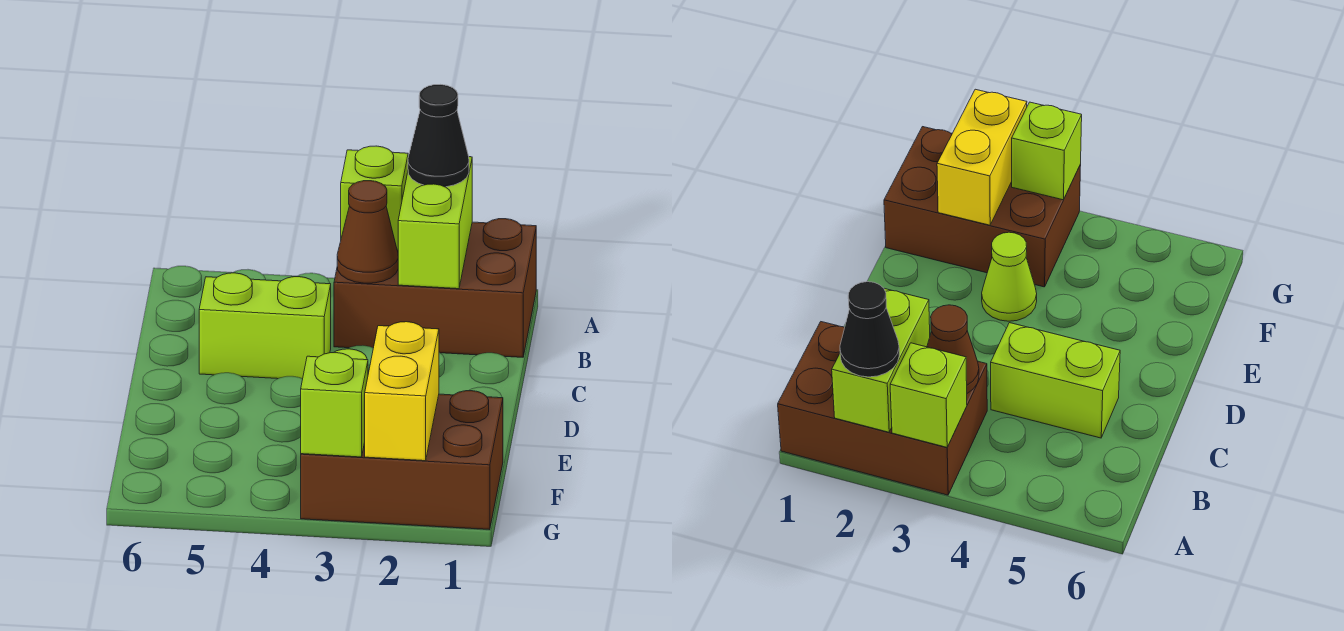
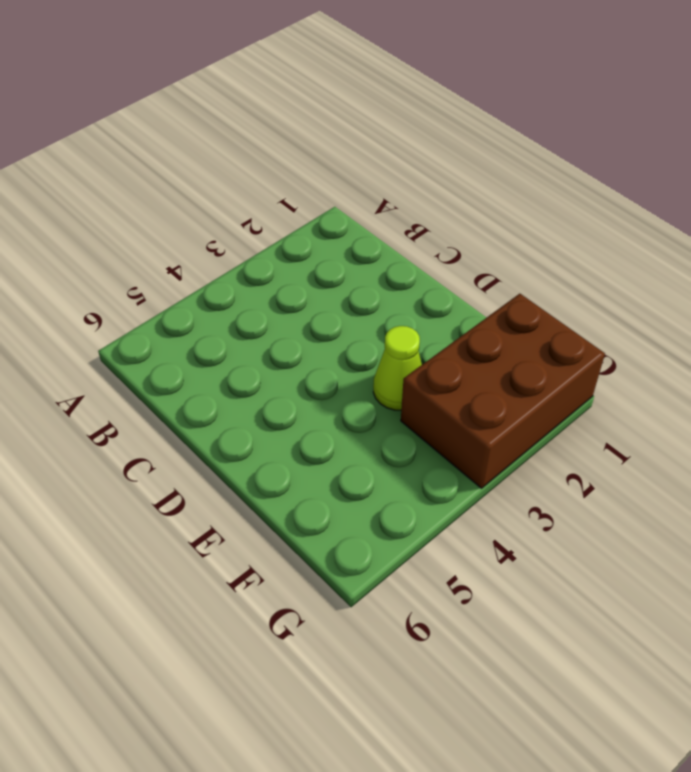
none -> brown 2x3 brick [334,219,536,357]
none -> lime 1x2 brick [199,273,331,379]

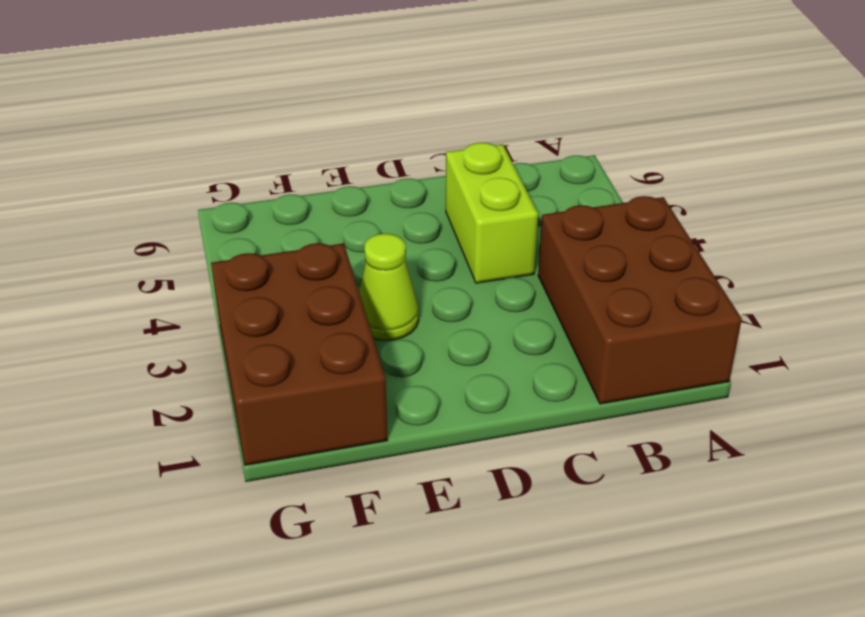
none -> lime 1x2 brick [398,157,472,289]
none -> lime 1x1 brick [341,146,408,250]

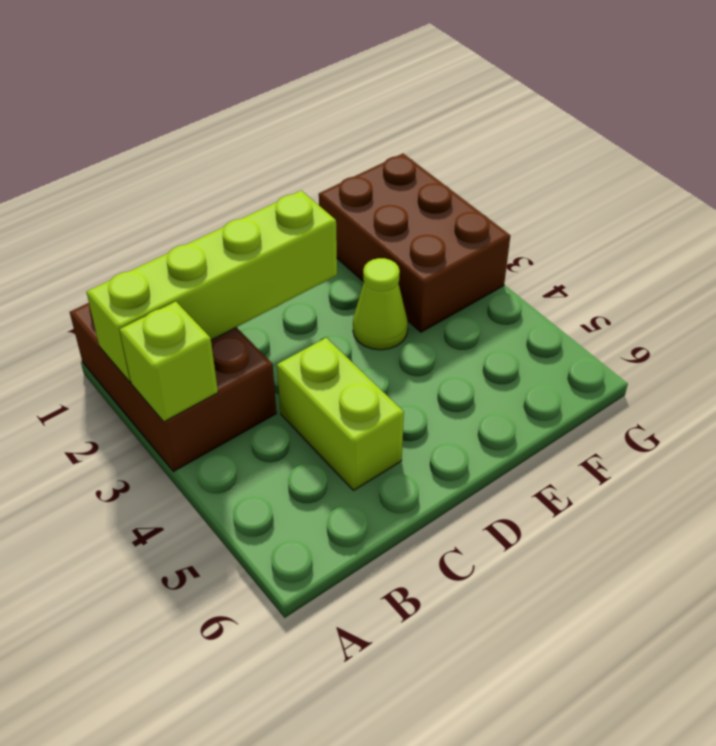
lime 1x4 brick [86,191,337,382] -> lime 1x2 brick [398,157,472,289]
none -> brown 1x1 cone [337,181,398,283]
none -> yellow 1x2 brick [365,322,439,461]

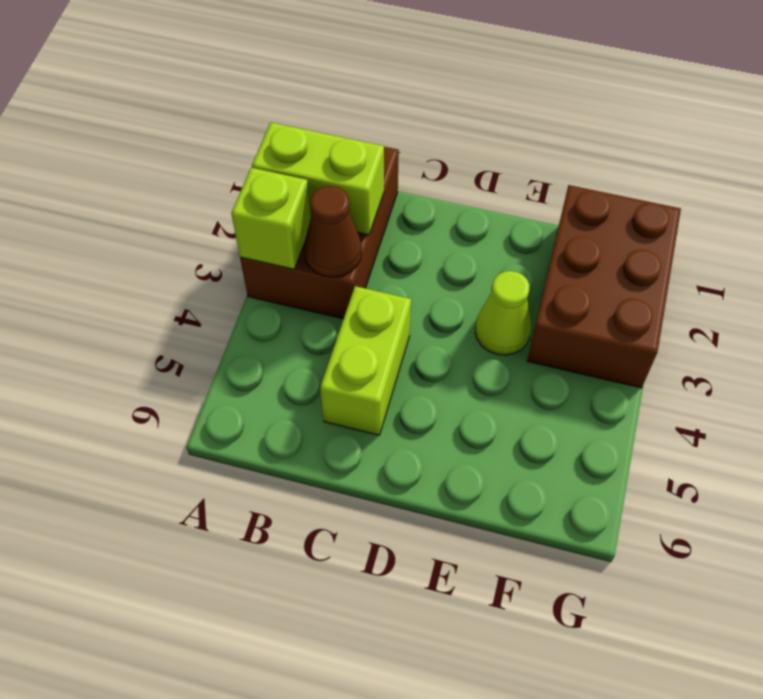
none -> yellow 1x2 brick [365,322,439,461]
none -> lime 1x1 brick [301,353,368,457]

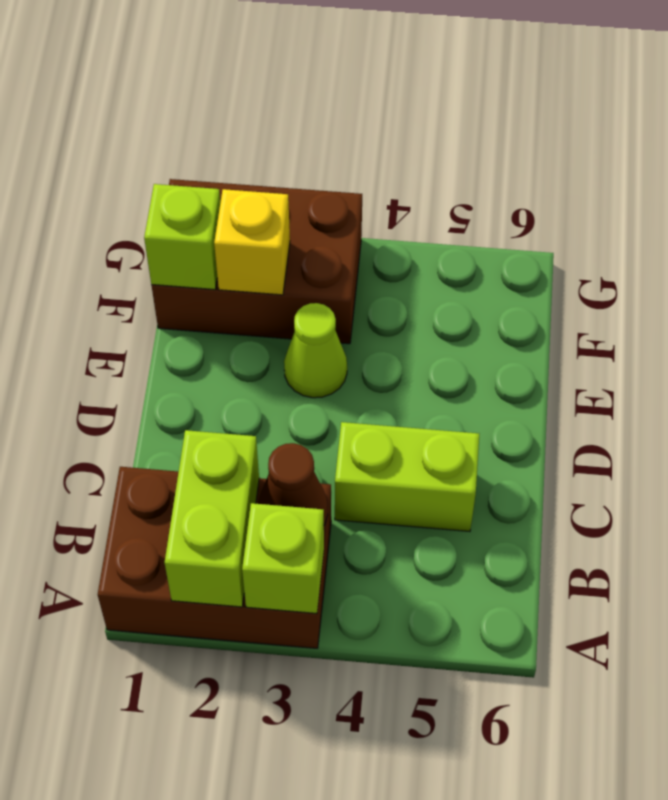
lime 1x1 brick [144,184,220,290] -> lime 1x1 brick moved to [301,353,368,457]
yellow 1x1 brick [214,189,290,295] -> yellow 1x2 brick [365,322,439,461]
none -> black 1x1 cone [408,84,469,187]

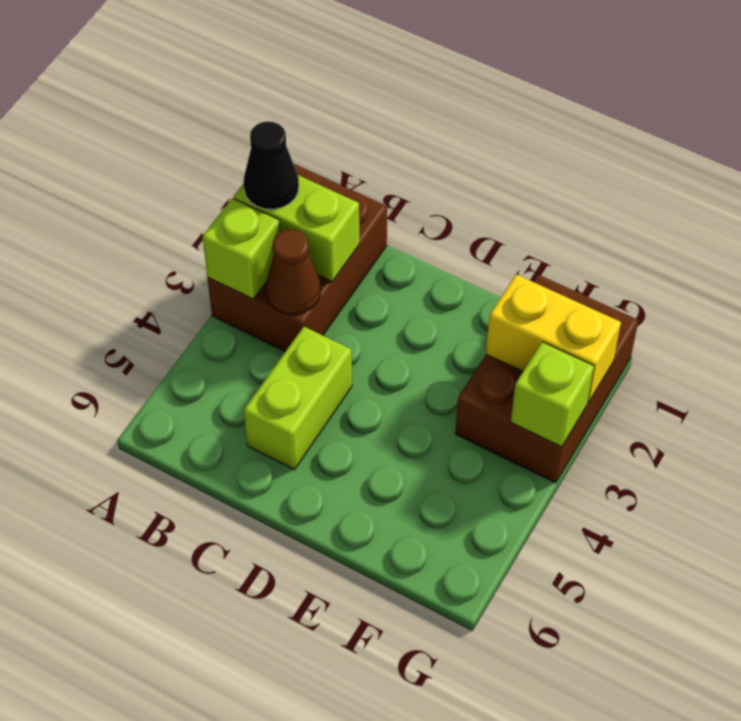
none -> lime 1x1 cone [982,232,1037,321]

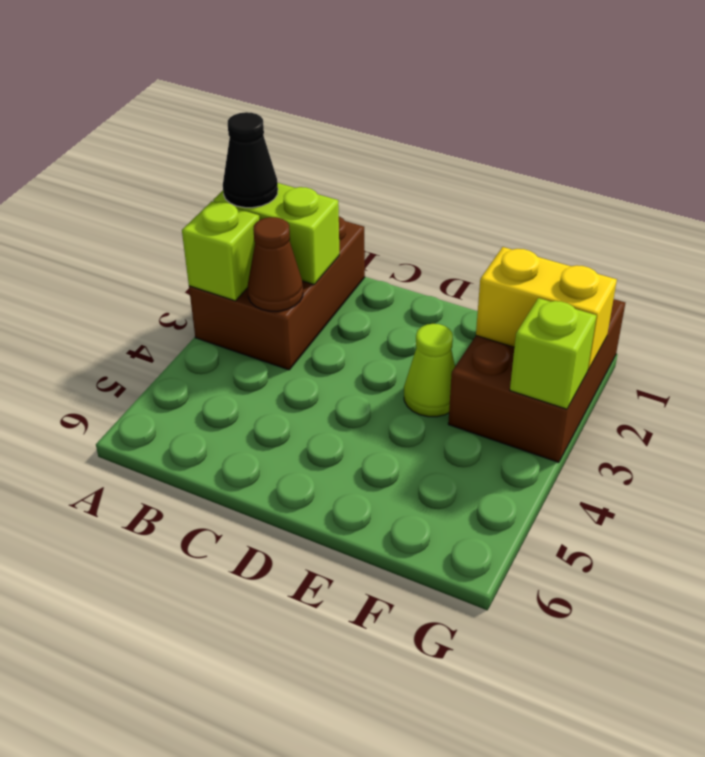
none -> lime 1x2 brick [199,273,331,379]

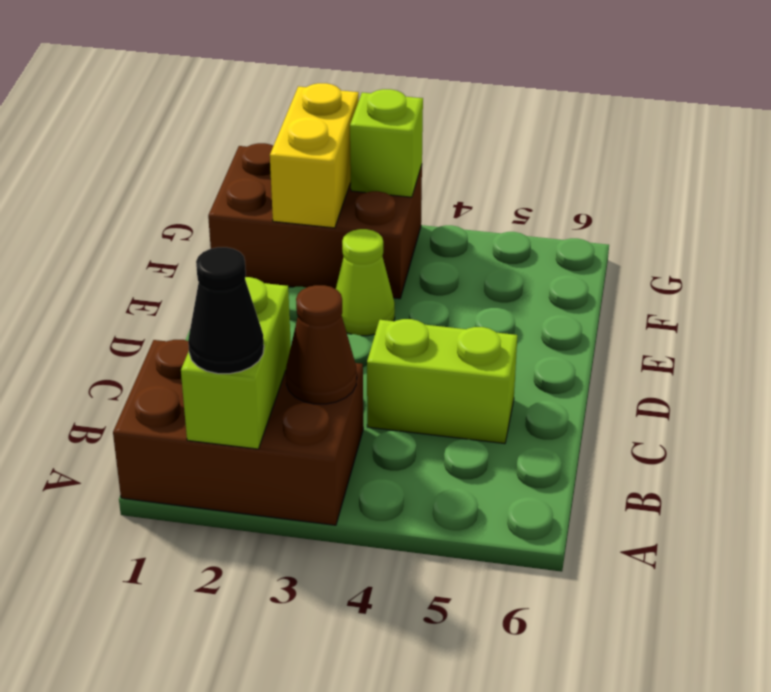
none -> lime 1x1 brick [341,146,408,250]

